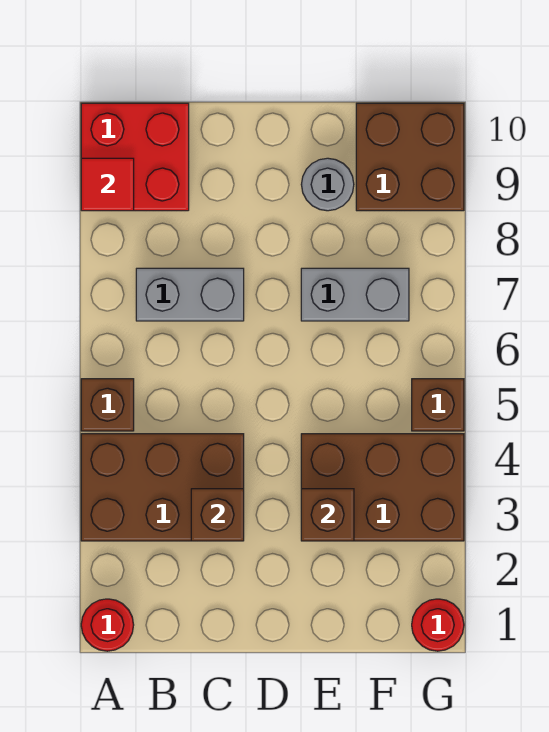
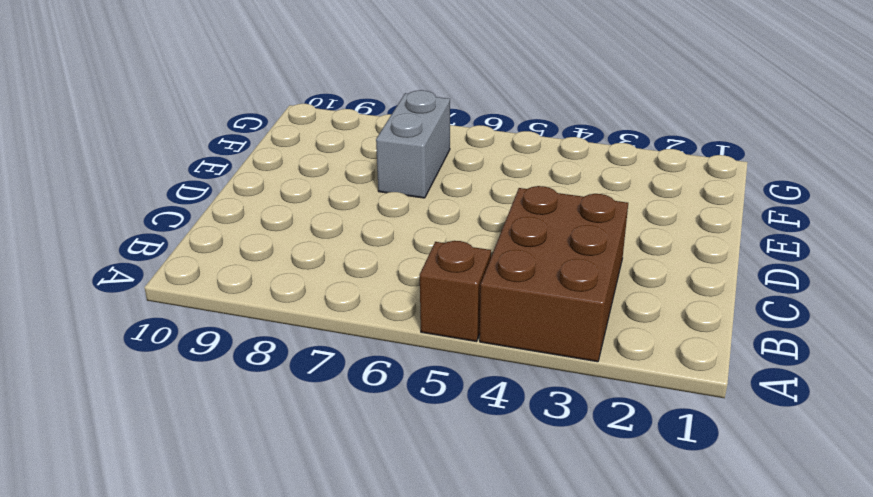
none -> red 1x1 round brick [81,599,134,651]
none -> red 2x2 brick [81,103,189,211]
none -> grey 1x2 brick [136,268,244,321]

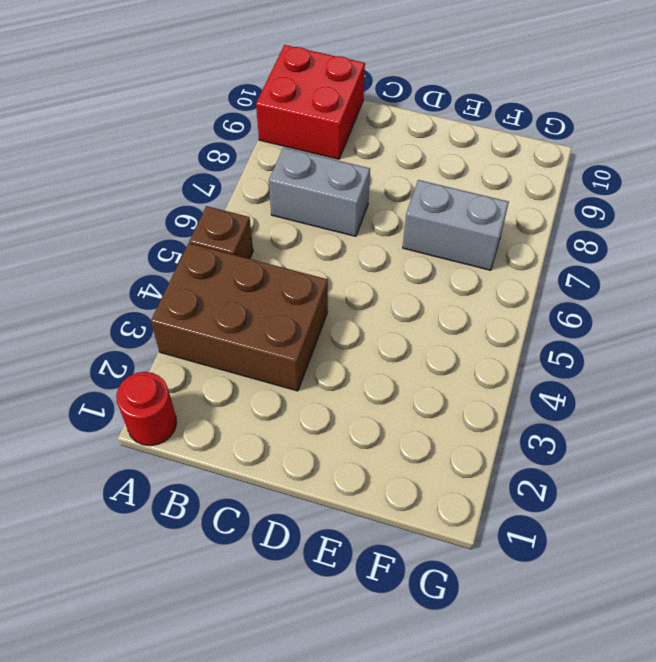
none -> brown 2x3 brick [301,434,464,541]
none -> grey 1x1 round brick [301,158,354,211]
none -> brown 2x2 brick [356,103,464,211]

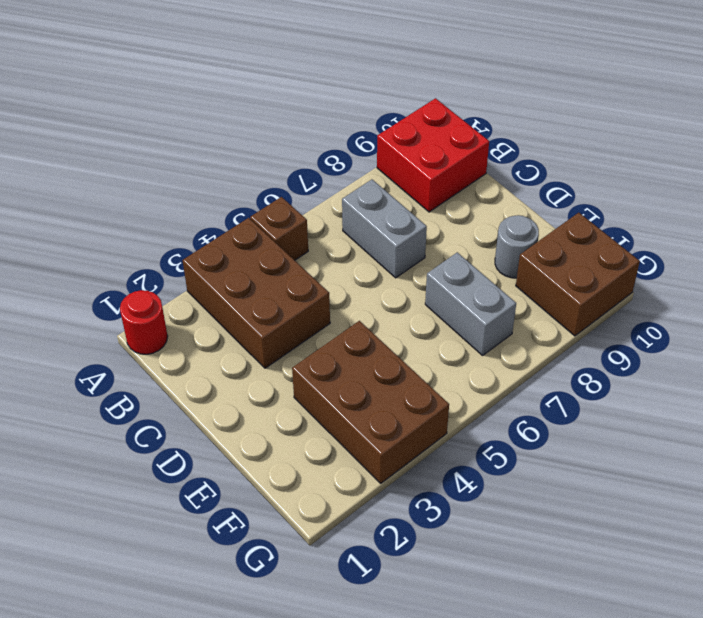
none -> red 1x1 round brick [412,599,464,651]
none -> brown 1x1 brick [412,379,464,431]
none -> red 1x1 tile [81,158,134,211]

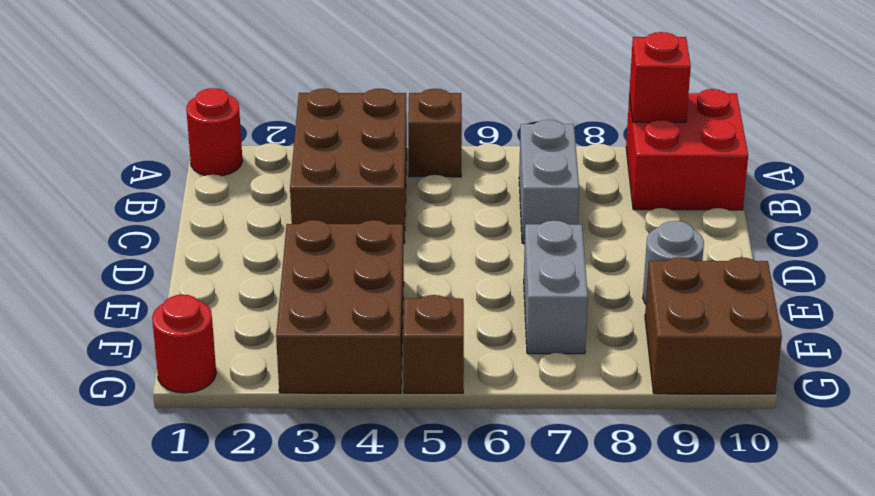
red 1x1 brick [629,32,691,122] -> red 1x1 tile [81,158,134,211]
none -> brown 1x1 brick [191,489,244,541]
none -> brown 1x1 brick [301,489,354,541]

